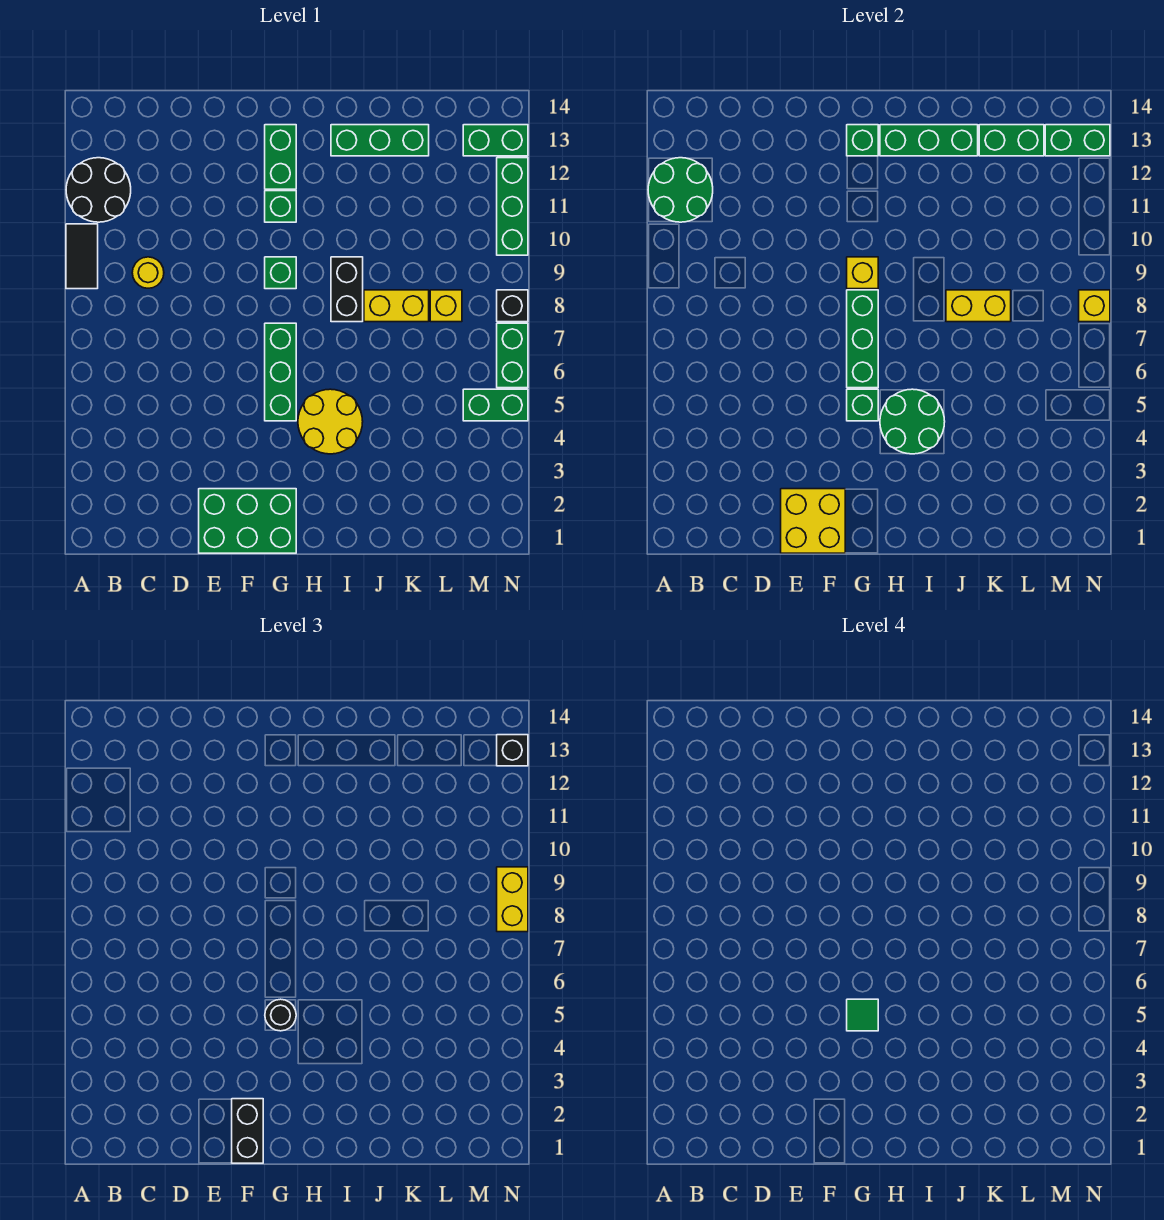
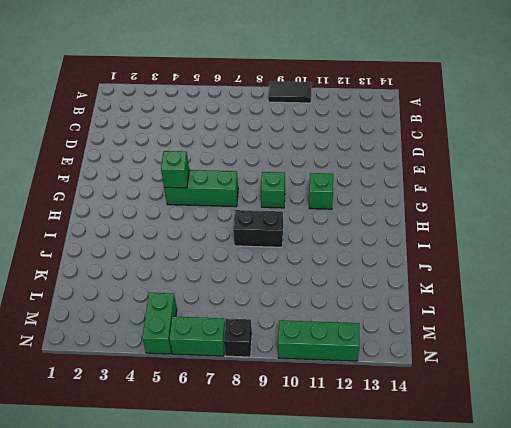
none -> black 2x2 round brick [66,158,131,222]
none -> yellow 1x1 round brick [132,257,164,288]
none -> green 2x3 brick [199,489,296,553]
none -> green 1x2 brick [265,125,296,189]

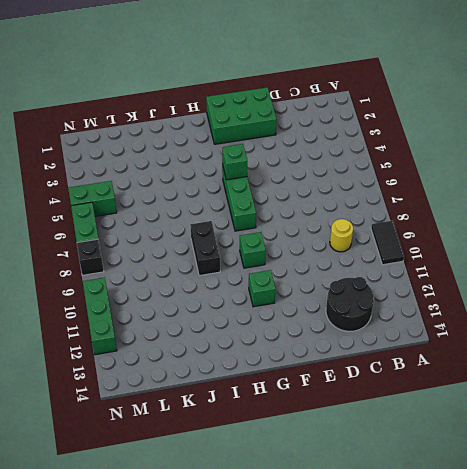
black 2x2 round brick [326,277,374,331] -> black 2x2 round brick moved to [66,158,131,222]
none -> green 1x2 brick [265,125,296,189]
none -> yellow 2x2 round brick [298,389,363,454]
none -> green 1x3 brick [331,125,429,156]
none -> yellow 1x2 brick [364,290,429,322]

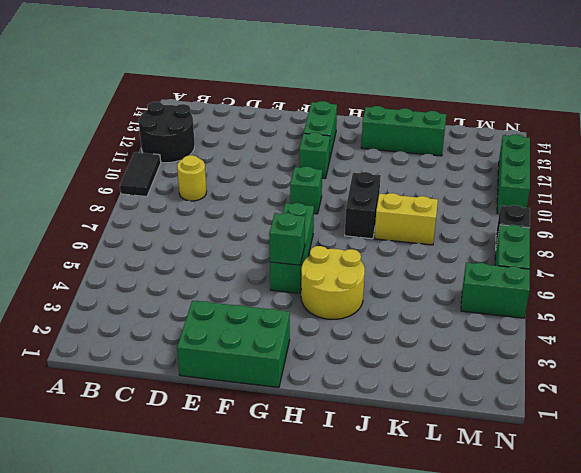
none -> yellow 1x1 brick [430,290,462,322]
none -> green 1x2 brick [463,125,528,156]
none -> green 2x2 round brick [648,158,713,222]
none -> yellow 2x2 brick [781,489,845,553]

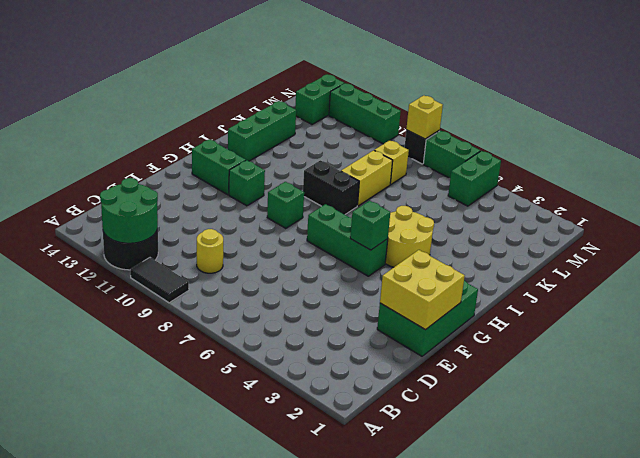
none -> green 1x3 brick [847,290,878,388]
none -> yellow 1x1 brick [847,257,878,289]
none -> green 1x1 brick [847,125,878,156]
none -> green 2x2 round brick [880,389,945,454]

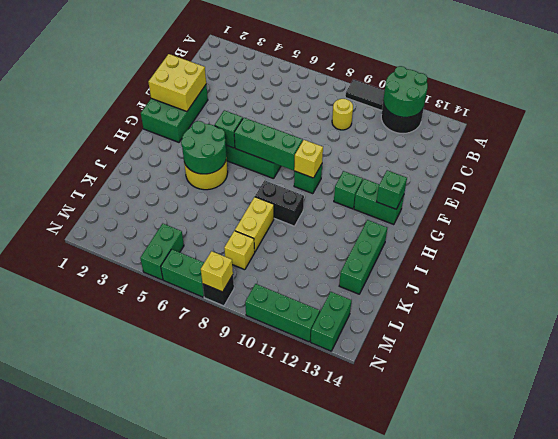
none -> green 1x3 brick [880,125,978,156]
none -> yellow 1x2 brick [946,290,1011,322]
none -> green 1x2 brick [979,125,1044,156]
none -> green 1x2 brick [1045,125,1110,156]

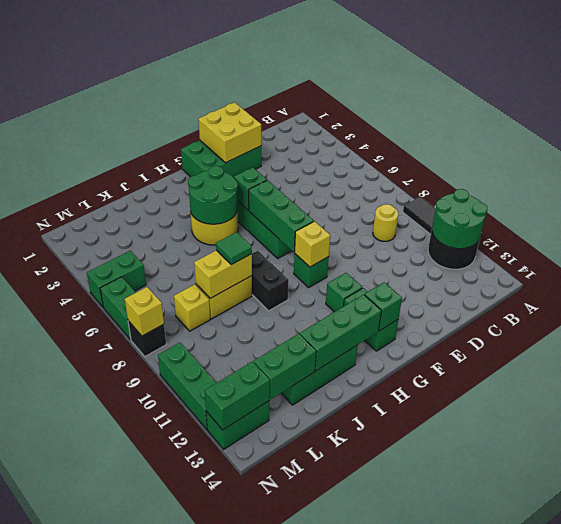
green 1x1 tile [216,232,252,265] -> green 1x1 tile moved to [847,999,878,1031]
none -> black 1x2 brick [232,1099,263,1163]
none -> black 1x1 round brick [265,999,296,1031]
none -> yellow 1x2 brick [497,867,528,932]
none -> black 1x1 brick [497,735,528,766]

